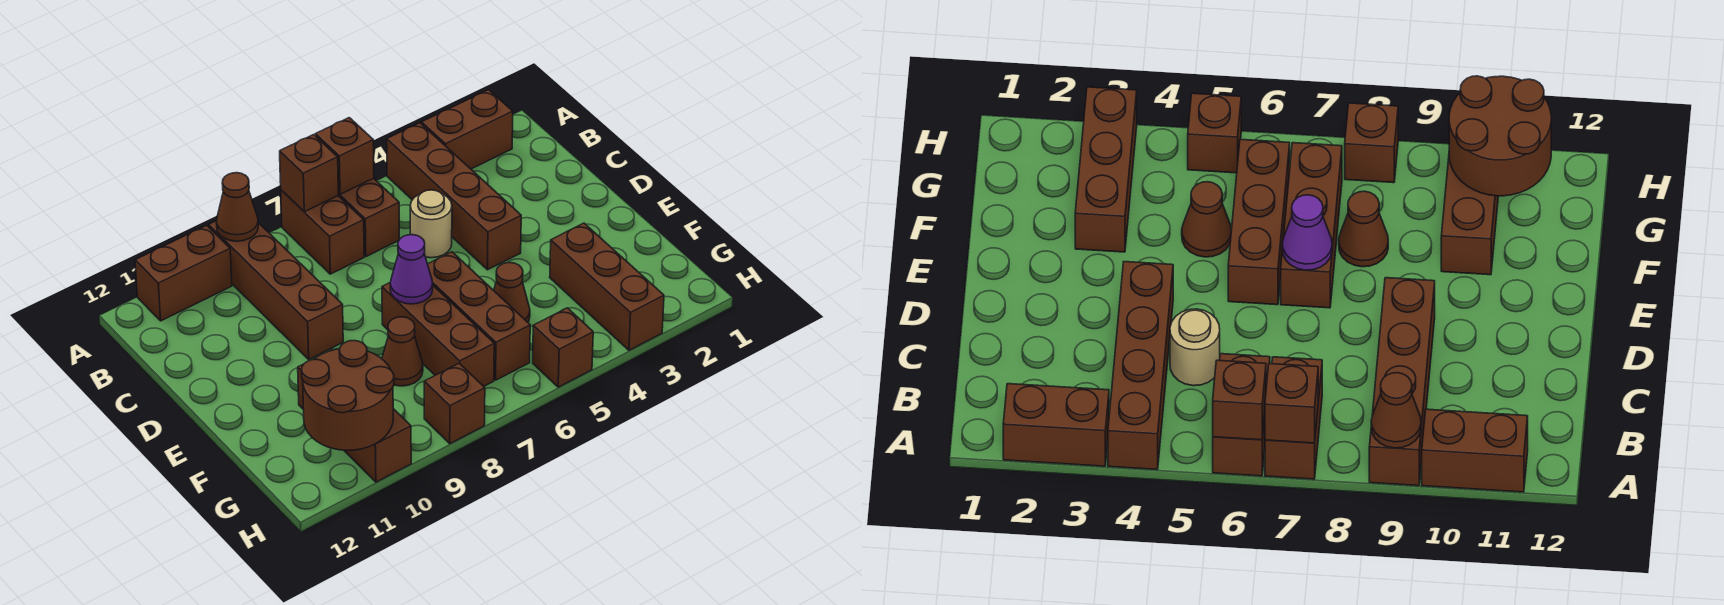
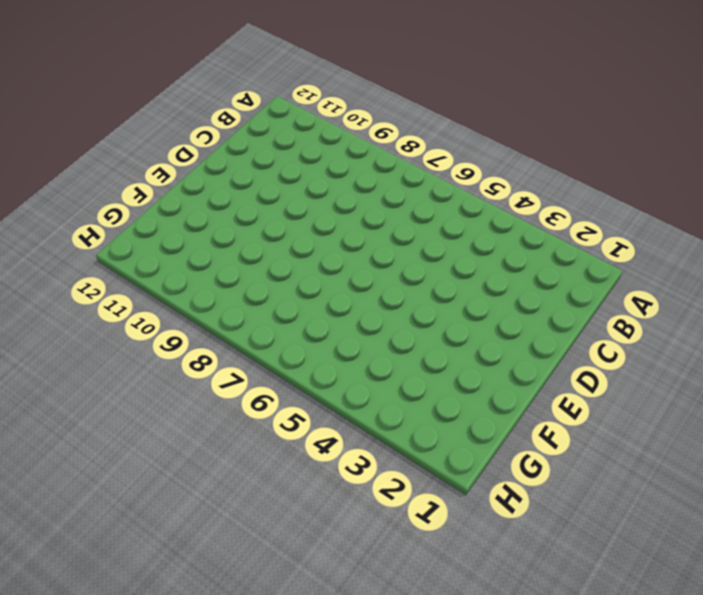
none -> brown 1x2 brick [422,90,513,169]
none -> brown 1x4 brick [387,123,521,270]
none -> brown 1x2 brick [338,178,399,257]

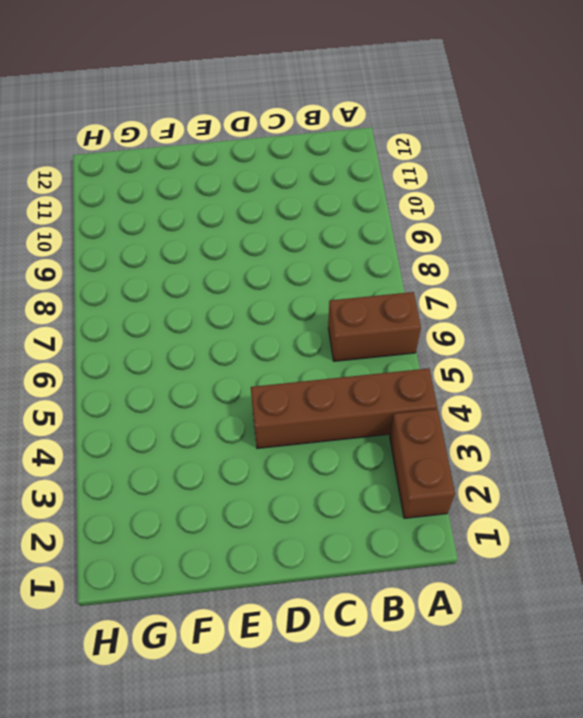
none -> brown 1x2 brick [281,190,364,274]
none -> brown 1x4 brick [209,221,343,359]
none -> brown 1x2 brick [135,225,232,321]

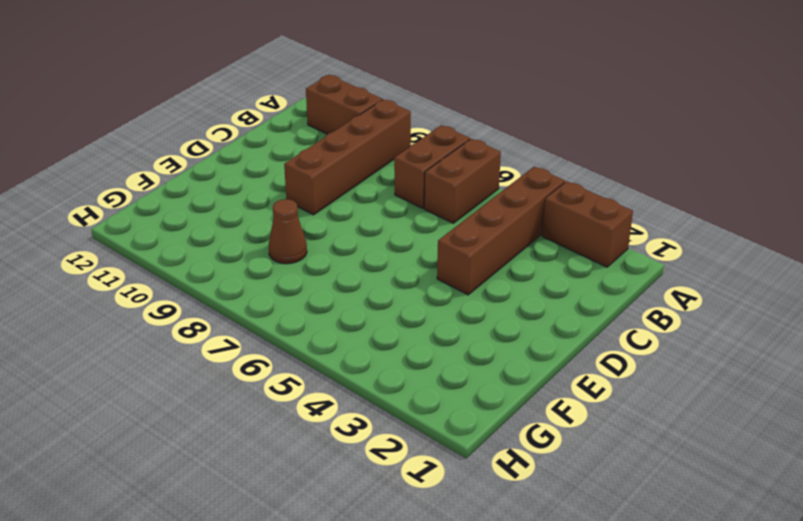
none -> tan 1x1 round brick [410,190,452,258]
none -> brown 1x3 brick [428,252,530,380]
none -> brown 1x3 brick [382,283,494,386]

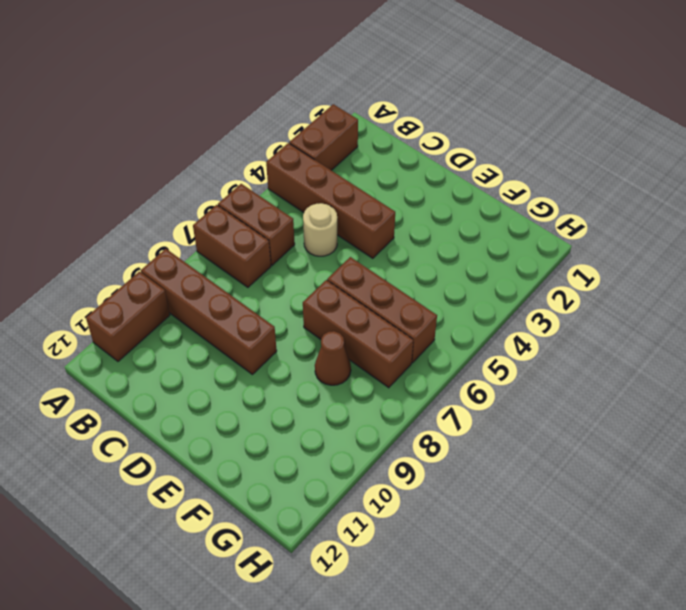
none -> brown 1x3 brick [550,223,664,350]
none -> brown 1x1 cone [494,263,530,322]
none -> brown 1x3 brick [298,349,411,482]

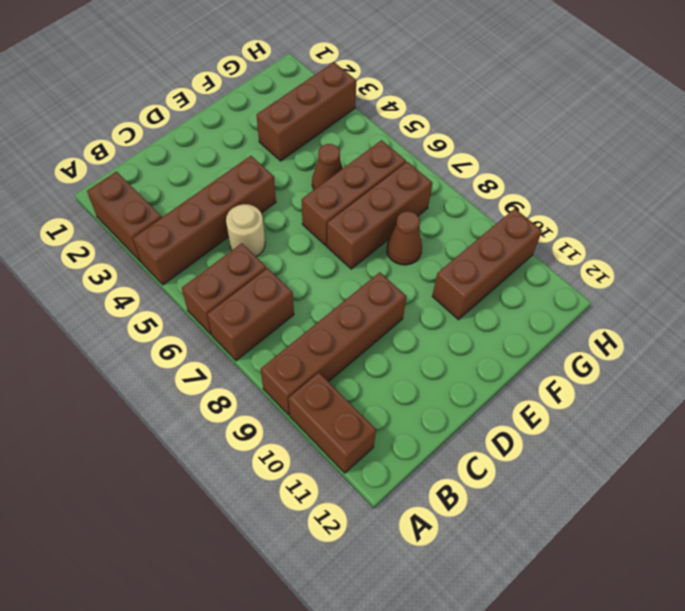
none -> brown 1x1 brick [533,308,593,387]
none -> brown 1x1 brick [424,363,485,444]
none -> brown 1x1 brick [315,118,374,194]

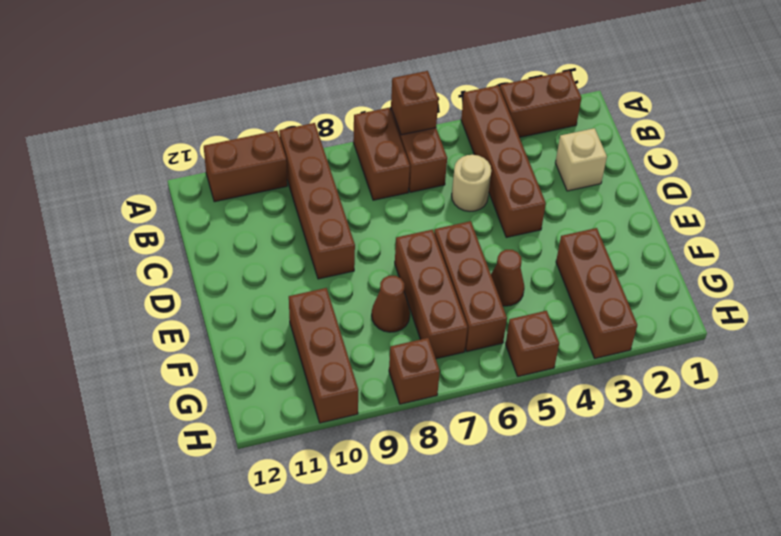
tan 1x1 brick [555,128,607,191] -> none
none -> brown 1x1 brick [280,135,338,212]
none -> brown 1x1 cone [216,173,258,241]
none -> purple 1x1 cone [390,235,433,304]

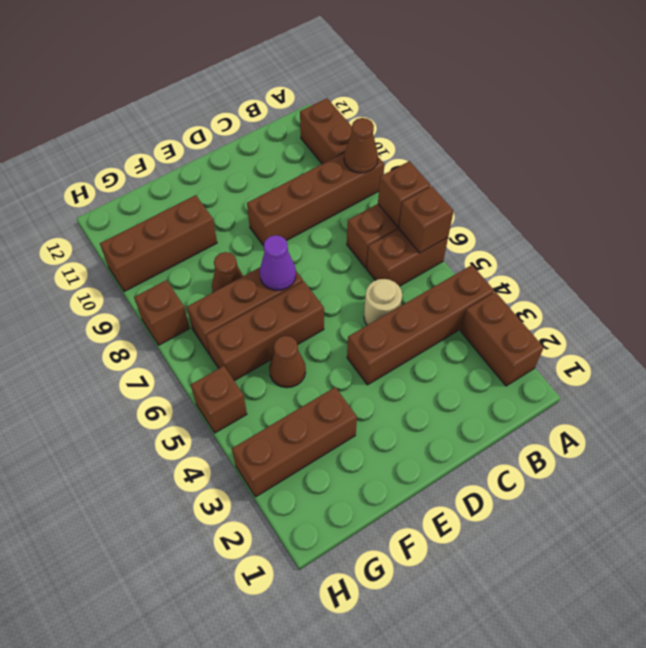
none -> brown 2x2 round brick [302,341,394,450]

